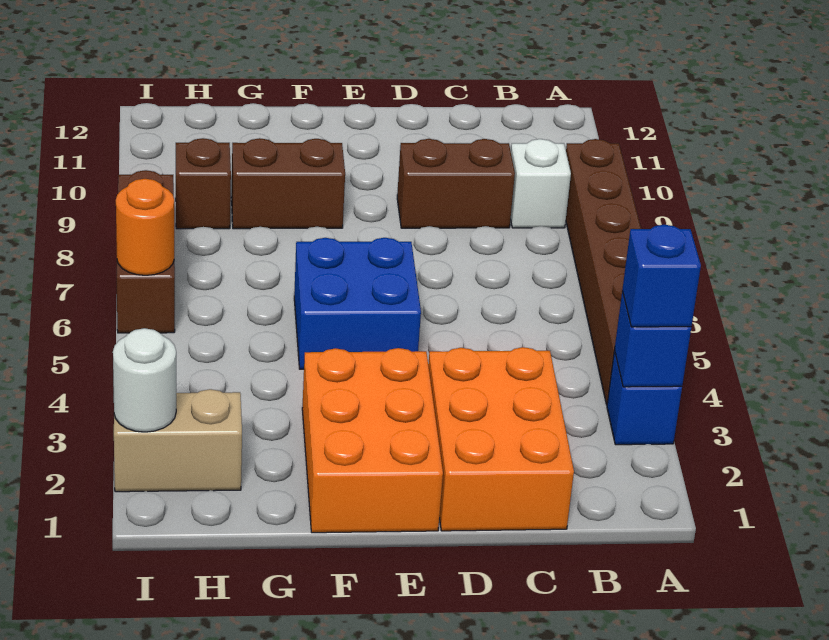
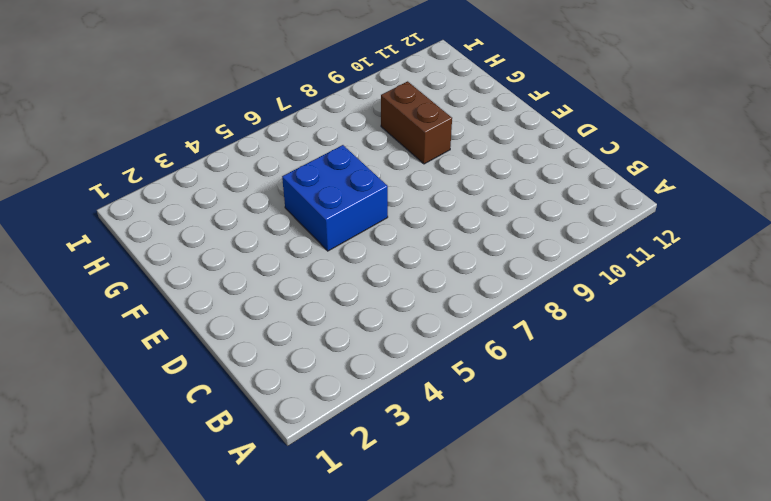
none -> blue 1x1 brick [607,351,682,445]
none -> brown 1x6 brick [566,139,641,405]
none -> white 1x1 brick [511,139,571,228]

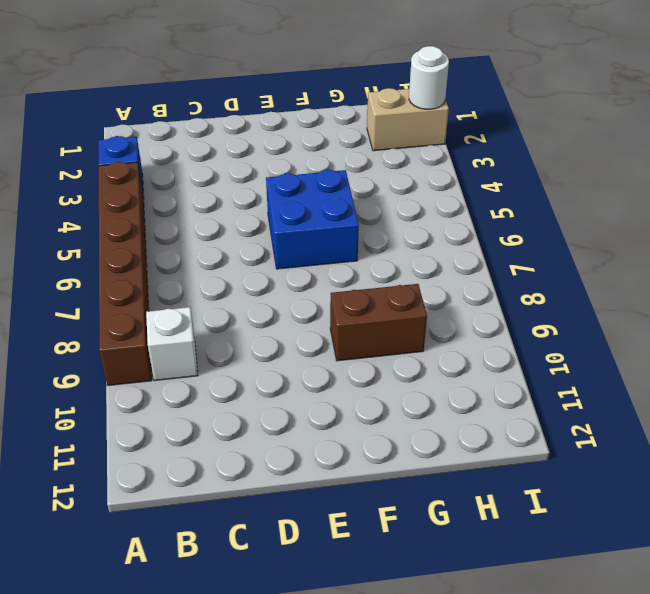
none -> orange 2x3 brick [428,347,574,531]
none -> brown 1x2 brick [397,139,515,228]
none -> orange 2x3 brick [302,348,443,533]

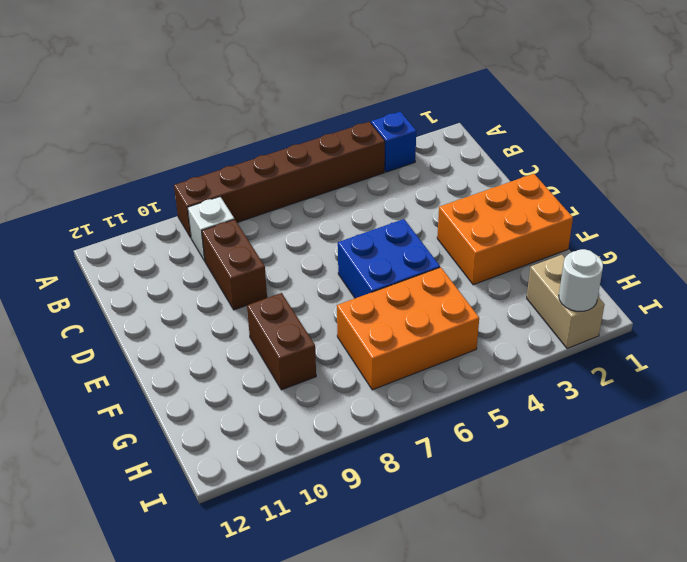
orange 2x3 brick [337,267,479,390] -> orange 2x3 brick moved to [428,347,574,531]
none -> brown 1x1 brick [176,138,231,229]
none -> brown 1x3 brick [117,170,175,333]
none -> blue 1x1 brick [615,292,691,387]

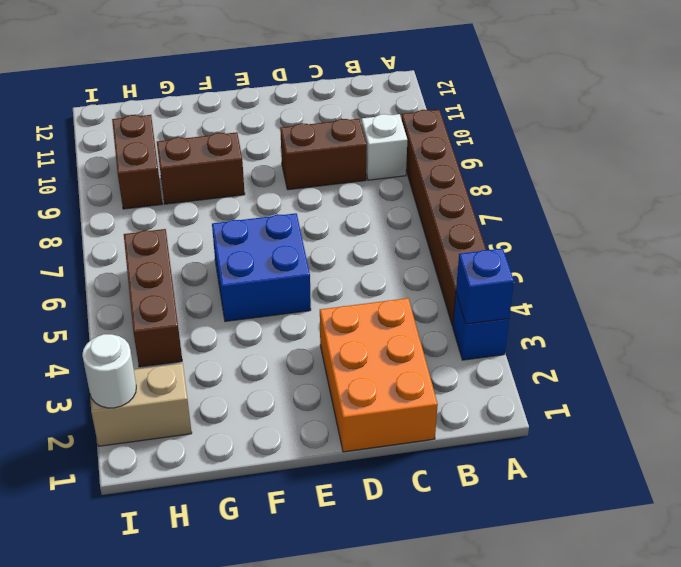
brown 1x3 brick [124,229,182,367] -> brown 1x3 brick moved to [117,170,175,333]
brown 1x2 brick [112,115,162,209] -> brown 1x1 brick [176,138,231,229]
none -> orange 2x3 brick [302,348,443,533]
none -> orange 1x1 round brick [116,179,174,275]
none -> blue 1x1 brick [622,225,701,327]

